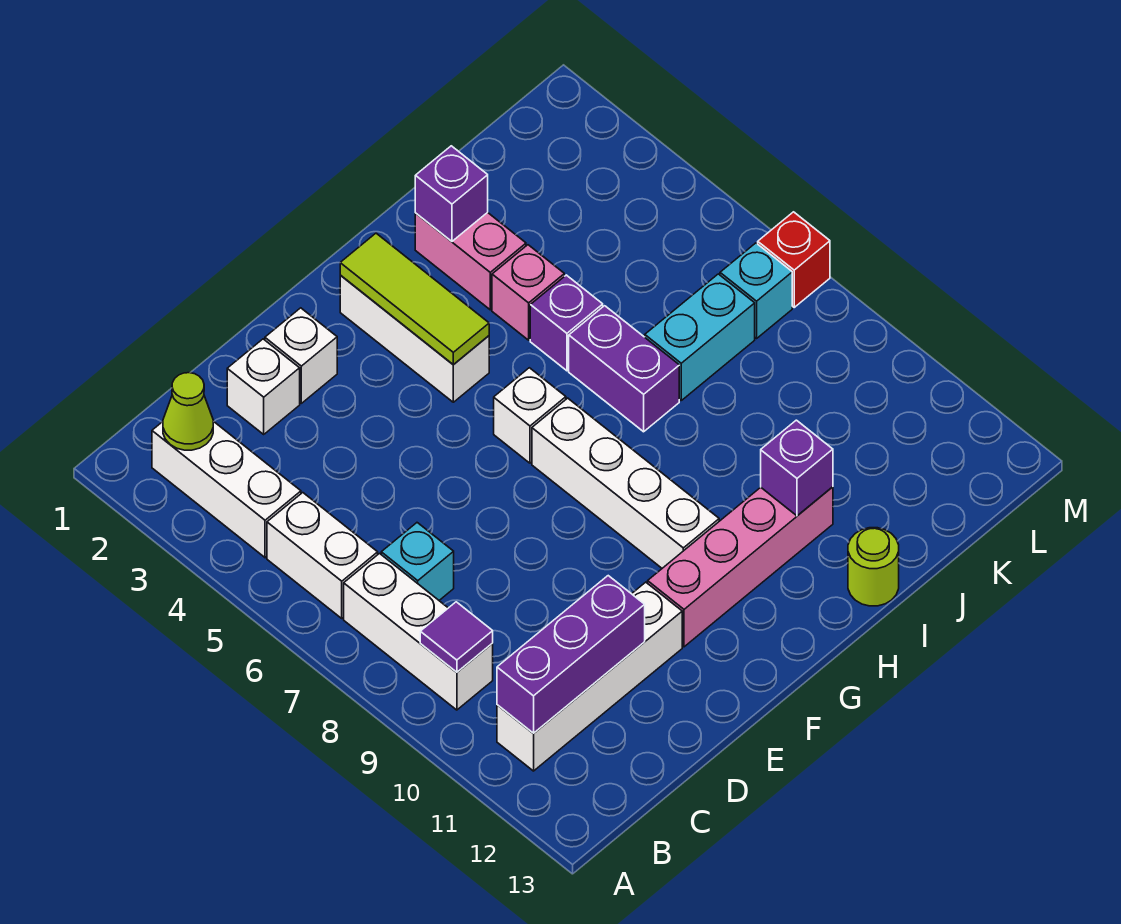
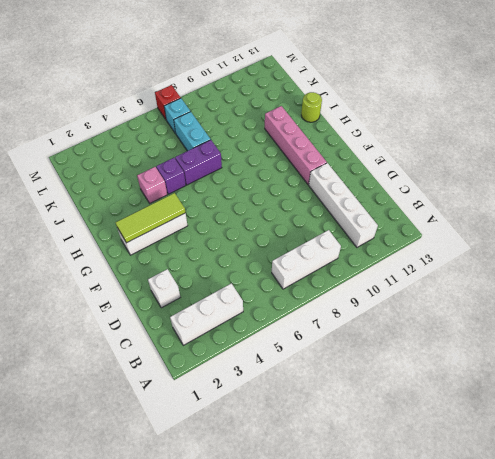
none -> white 1x2 brick [267,493,378,618]
none -> cyan 1x1 brick [381,523,454,600]
none -> white 1x1 brick [265,308,337,403]

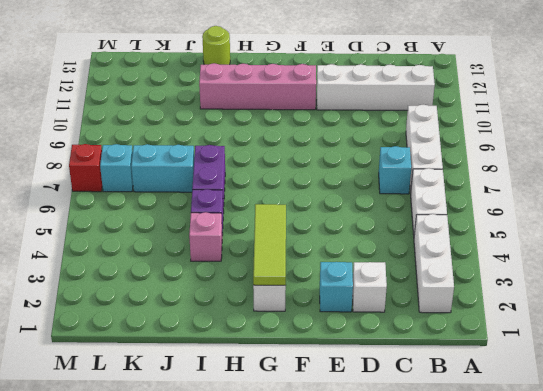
cyan 1x1 brick [320,262,353,312] -> white 1x1 brick [265,308,337,403]
none -> white 1x1 brick [494,368,566,463]
none -> white 1x4 brick [532,398,719,568]
none -> pink 1x2 brick [415,212,526,310]

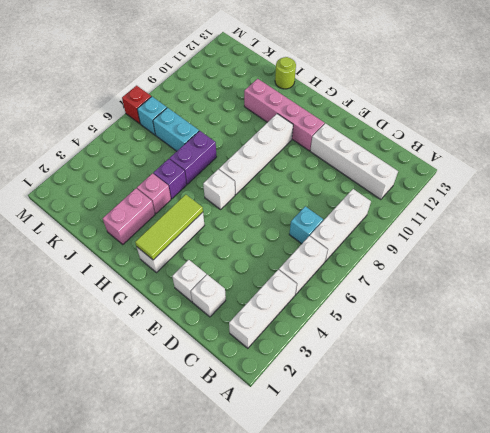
none -> lime 1x1 cone [163,373,213,450]
none -> purple 1x1 tile [420,602,493,672]
none -> purple 1x3 brick [497,576,645,733]

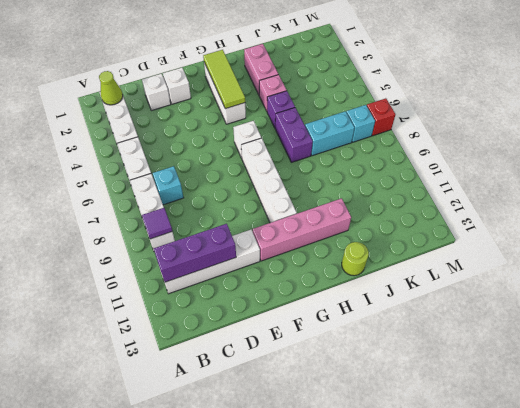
none -> purple 1x1 brick [415,146,488,241]
none -> purple 1x1 brick [761,420,833,516]

